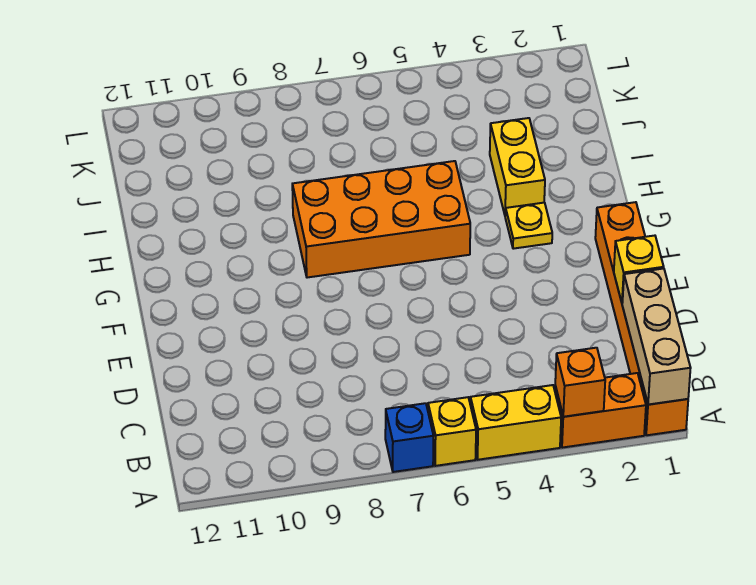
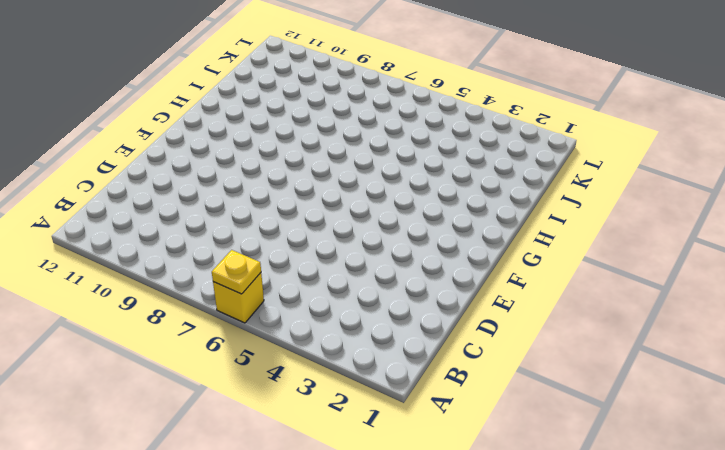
yellow 1x1 plate [212,250,261,294] -> yellow 1x1 plate moved to [505,203,552,249]
none -> orange 1x6 brick [595,202,688,435]
none -> orange 1x2 brick [555,373,646,448]

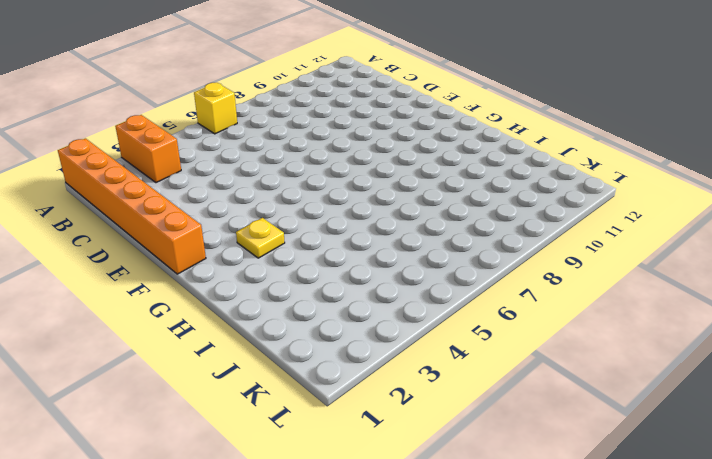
orange 1x2 brick [115,115,181,183] -> orange 1x2 brick turned to [555,373,646,448]
none -> yellow 1x2 brick [470,385,561,460]
none -> blue 1x1 brick [385,403,433,472]

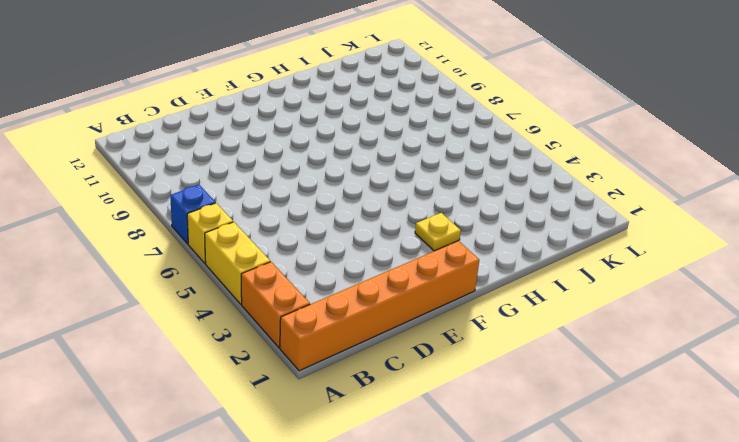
none -> orange 2x4 brick [292,161,470,278]
none -> yellow 1x2 brick [490,118,545,214]

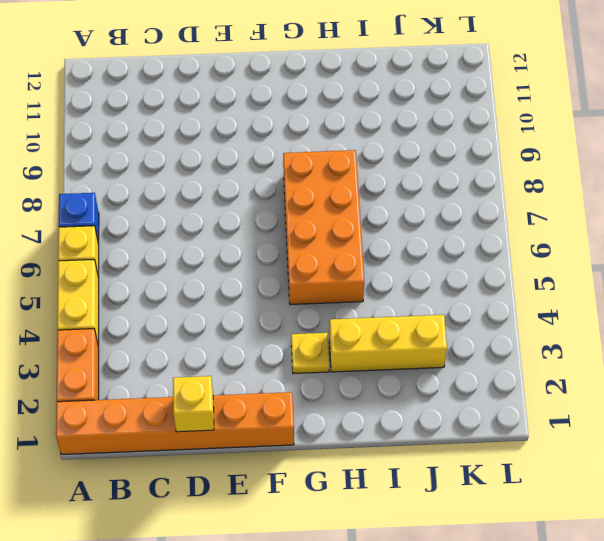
yellow 1x3 brick [329,315,447,372] -> yellow 1x2 brick [490,118,545,214]
none -> tan 1x3 brick [622,269,691,405]
none -> orange 1x1 brick [555,348,605,417]

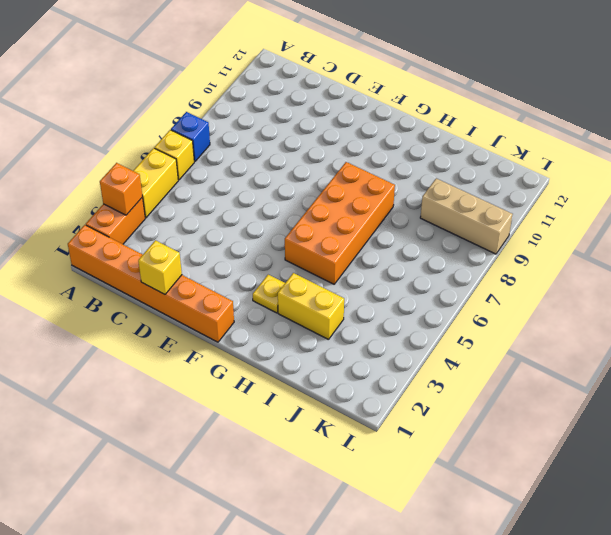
tan 1x3 brick [420,178,513,254] -> tan 1x3 brick moved to [622,269,691,405]

